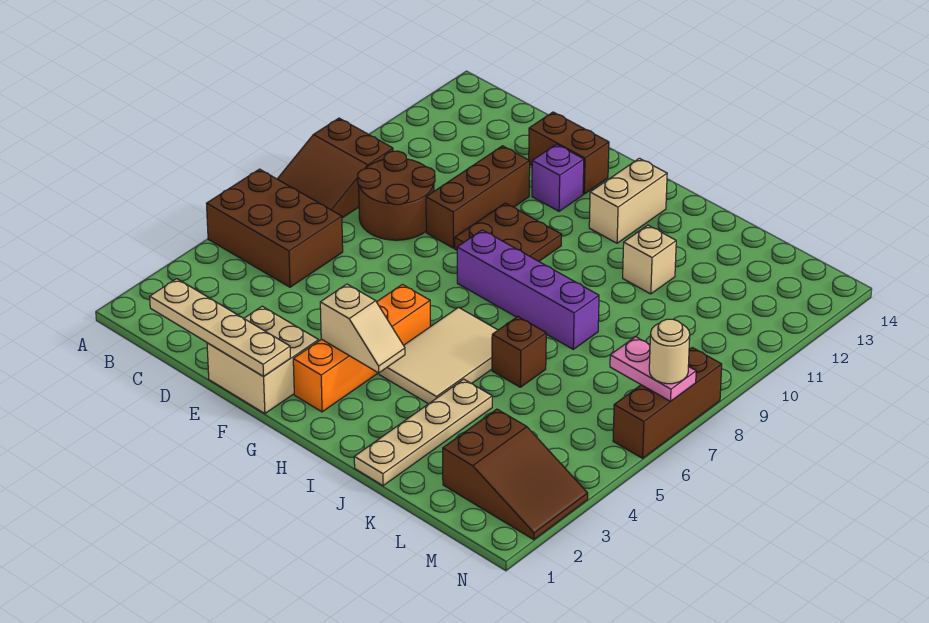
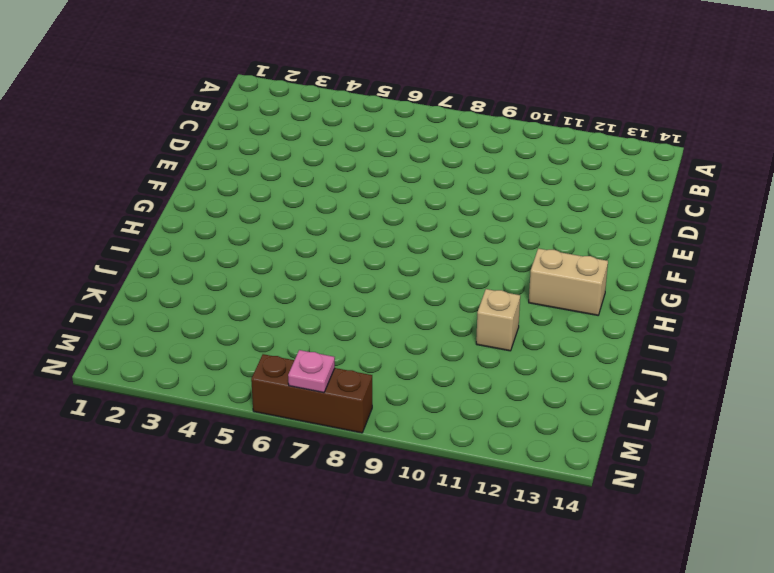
pink 1x1 plate [288,350,335,393] -> pink 1x2 plate [610,337,696,401]
none -> brown 2x3 brick [206,169,343,287]
none -> brown 2x3 slope [277,118,393,218]
none -> brown 2x2 round brick [358,151,435,240]

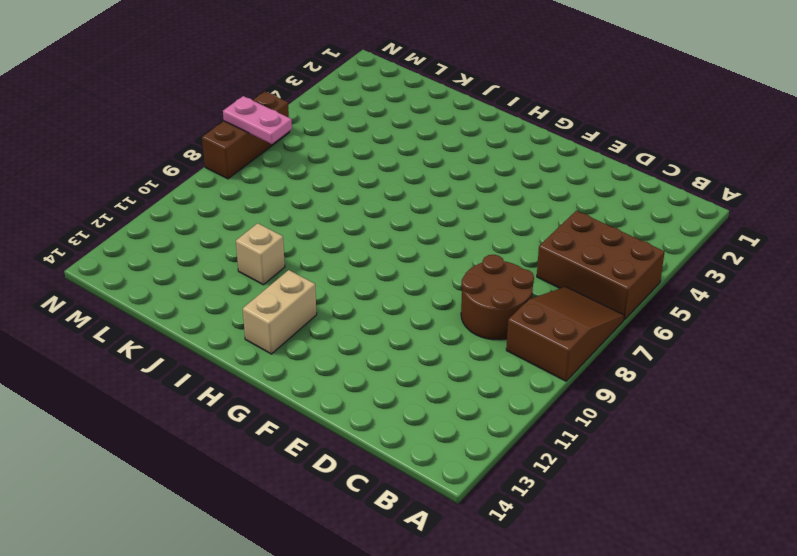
none -> tan 2x2 brick [207,306,319,414]
none -> brown 1x3 brick [426,146,530,248]
none -> brown 1x2 brick [529,112,609,194]

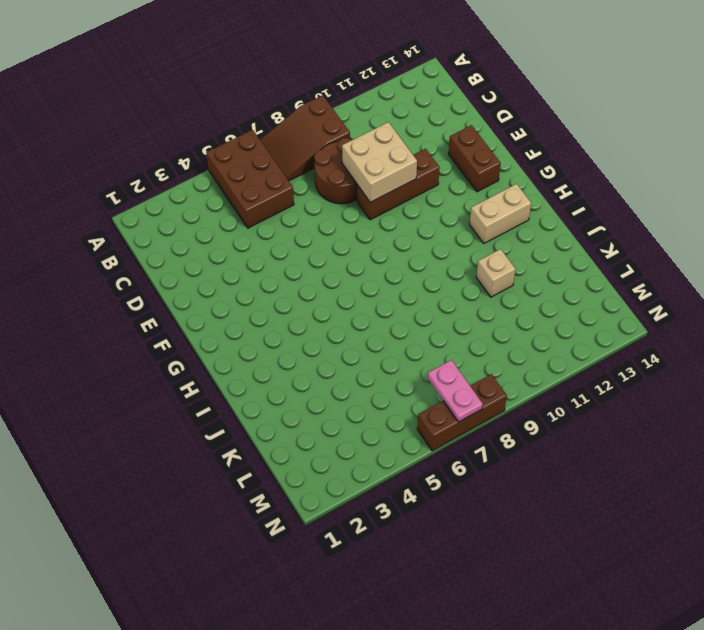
tan 2x2 brick [342,122,417,202] -> tan 2x2 brick moved to [207,306,319,414]
none -> brown 2x2 plate [455,203,562,261]
none -> purple 1x1 brick [532,144,584,211]
none -> orange 1x4 brick [293,284,430,412]

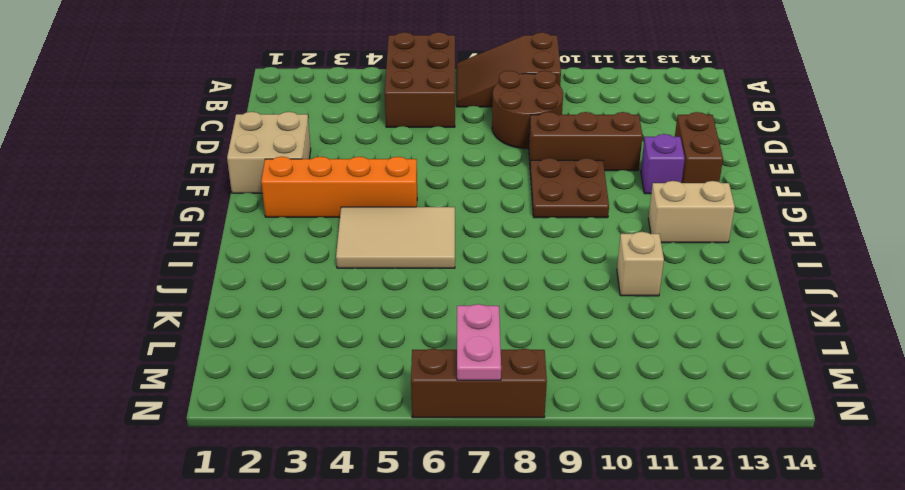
none -> purple 1x4 brick [457,230,599,349]
none -> tan 1x4 plate [354,379,492,486]
none -> brown 1x1 brick [492,317,546,387]

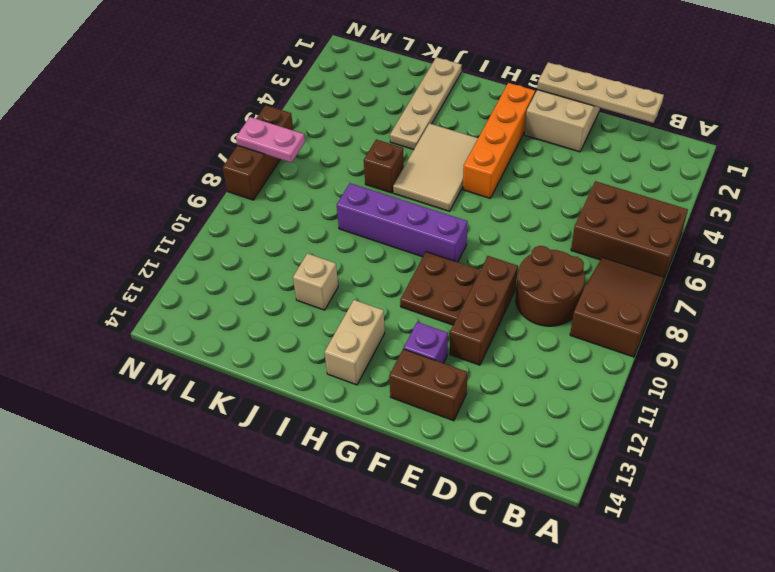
none -> brown 2x3 slope [443,409,588,540]
none -> tan 1x2 slope [320,284,405,373]
none -> tan 1x1 round brick [649,319,690,384]

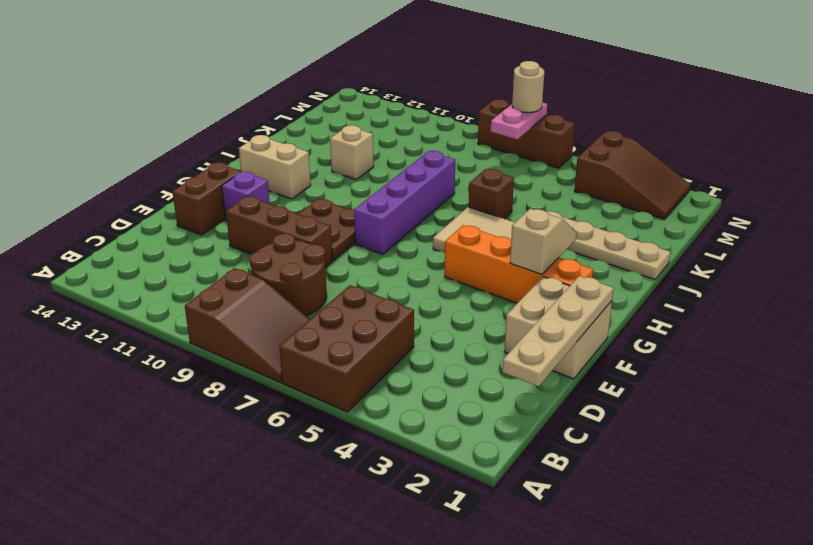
brown 2x3 slope [574,131,690,219] -> brown 2x3 slope turned to [443,409,588,540]

